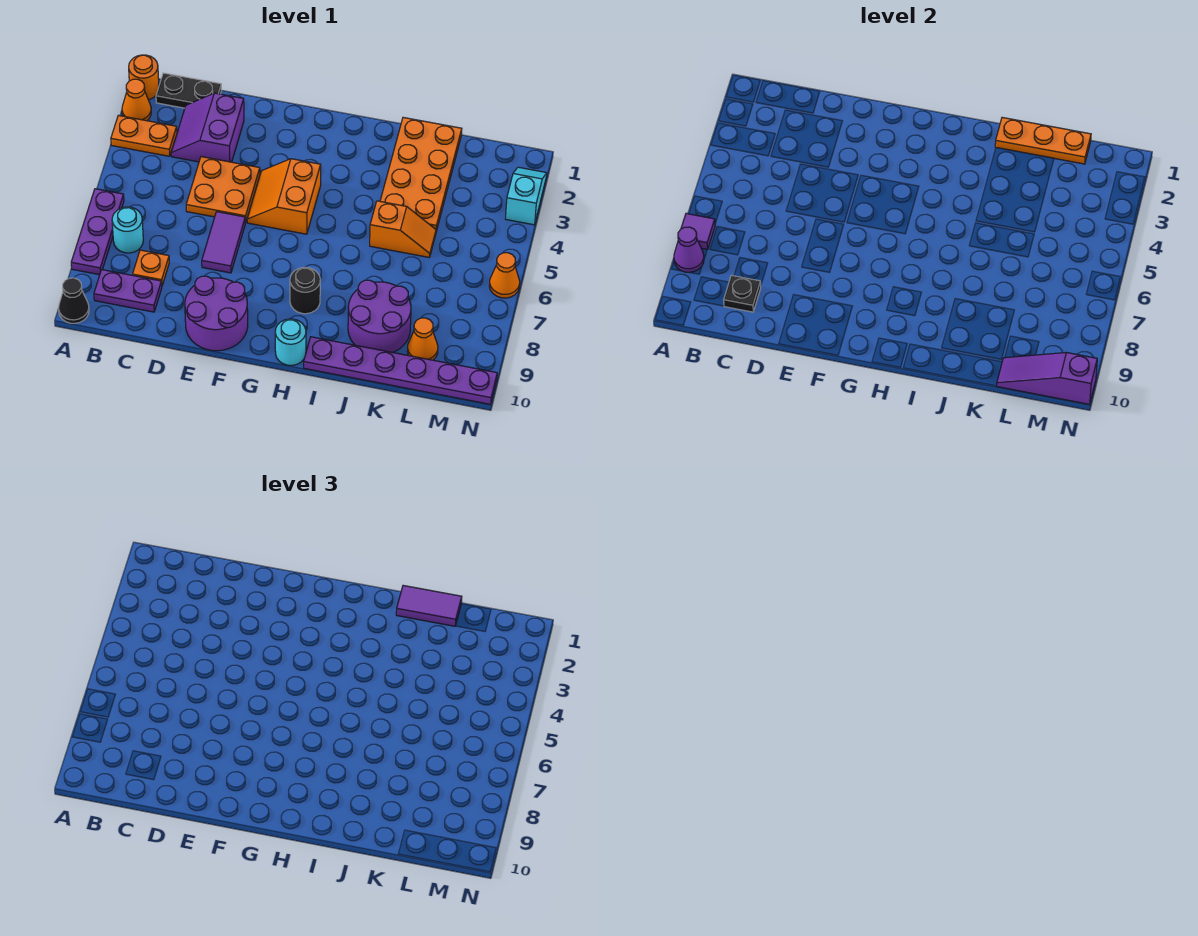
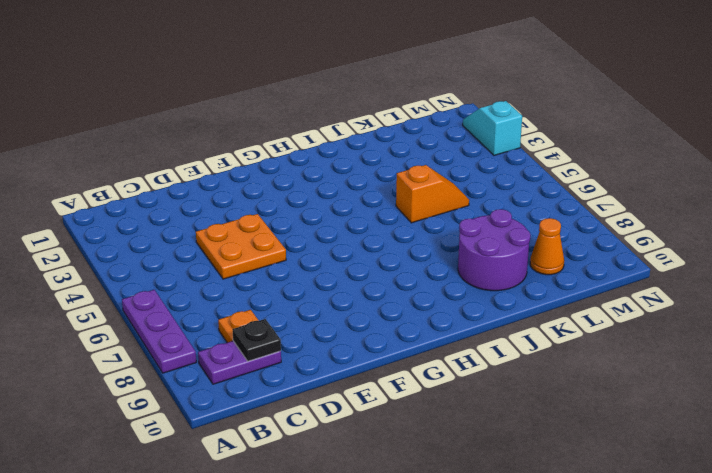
none -> orange 1x1 round brick [129,55,159,100]
none -> orange 1x1 cone [122,79,151,121]
none -> orange 1x2 plate [111,115,177,156]

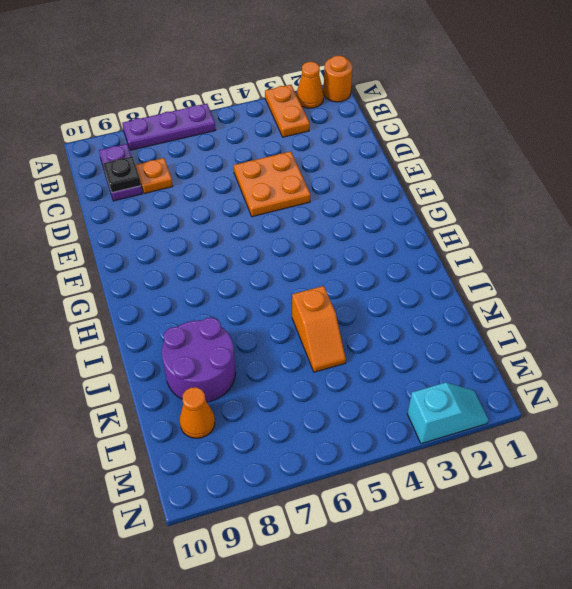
none -> black 1x1 cone [59,278,89,323]
none -> black 1x2 plate [156,73,221,108]
none -> cyan 1x1 round brick [112,207,143,253]

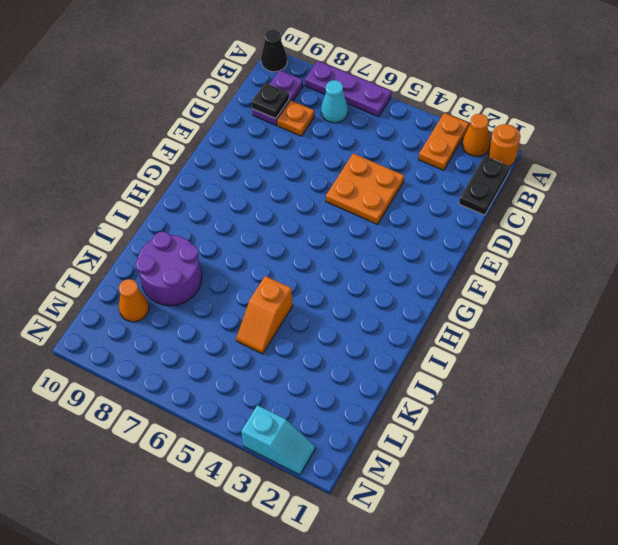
cyan 1x1 cone [321,80,348,123] -> cyan 1x1 round brick [112,207,143,253]
none -> purple 2x2 slope [171,93,244,162]
none -> purple 1x2 tile [202,212,246,273]
none -> purple 2x2 round brick [185,276,248,351]

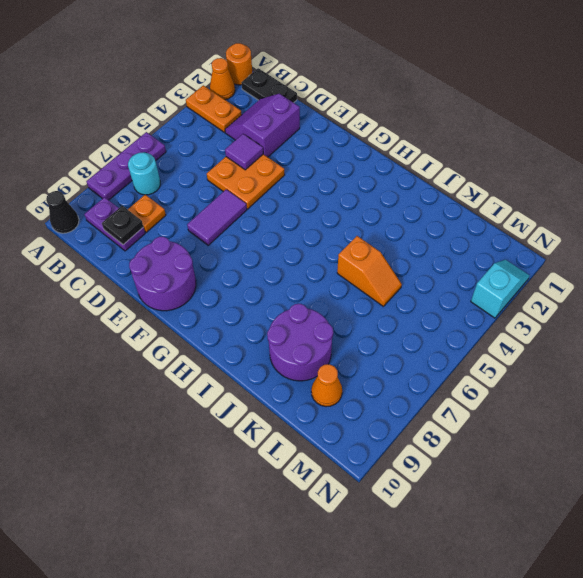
purple 1x1 tile [225,134,263,170] -> purple 1x1 tile moved to [681,213,715,250]
none -> orange 2x2 slope [247,159,321,234]
none -> black 1x1 round brick [290,267,320,314]
none -> cyan 1x1 round brick [275,319,306,365]

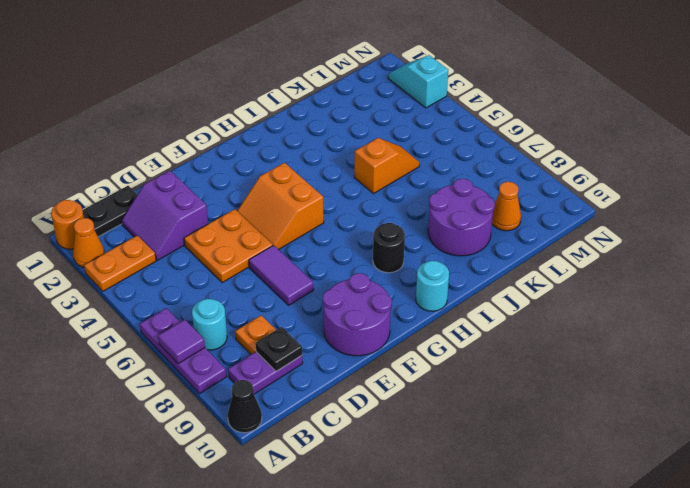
none -> purple 1x6 plate [304,337,497,404]
none -> orange 2x4 plate [380,117,462,231]
none -> orange 1x1 cone [489,253,520,298]

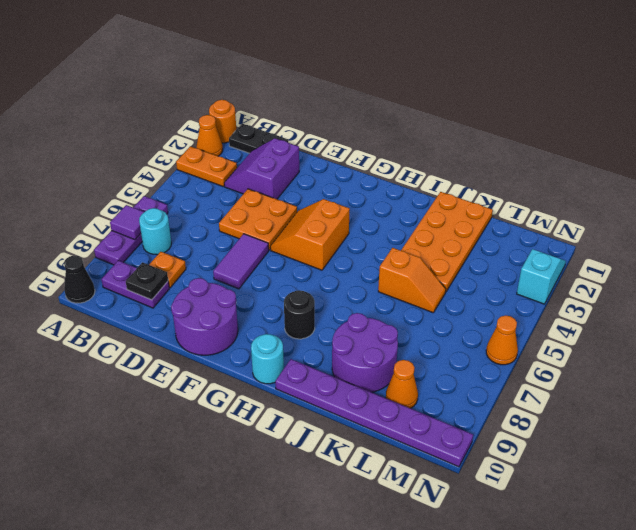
none -> purple 1x1 cone [674,227,704,272]
none -> orange 1x3 plate [995,117,1091,164]
none -> purple 1x3 slope [997,353,1097,404]

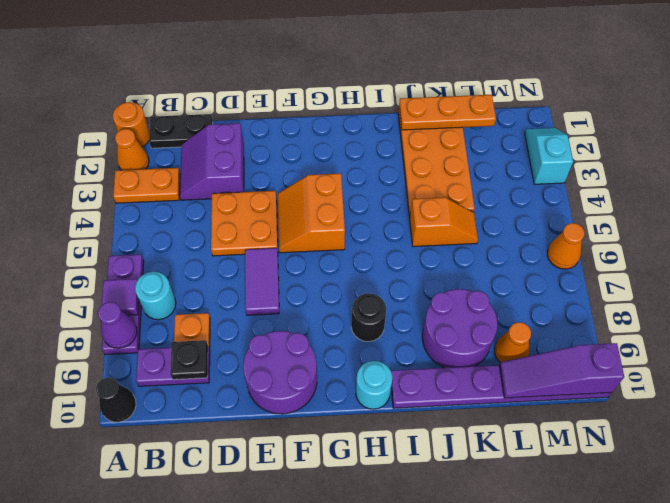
none -> purple 1x2 tile [396,585,462,626]

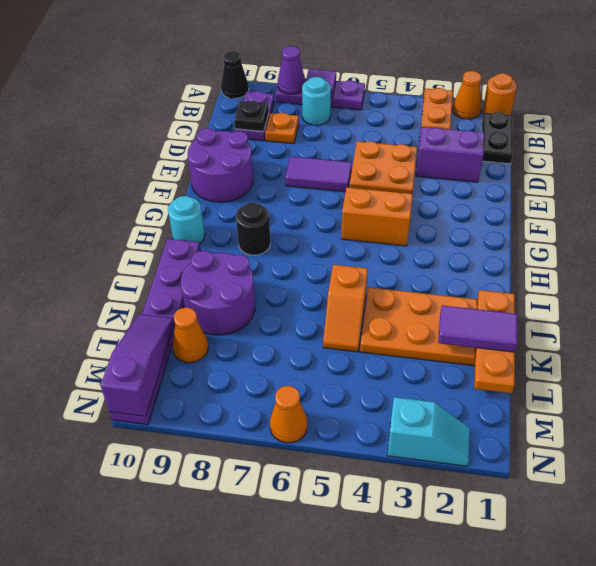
purple 1x2 tile [438,306,517,352] -> purple 1x2 tile turned to [396,585,462,626]

